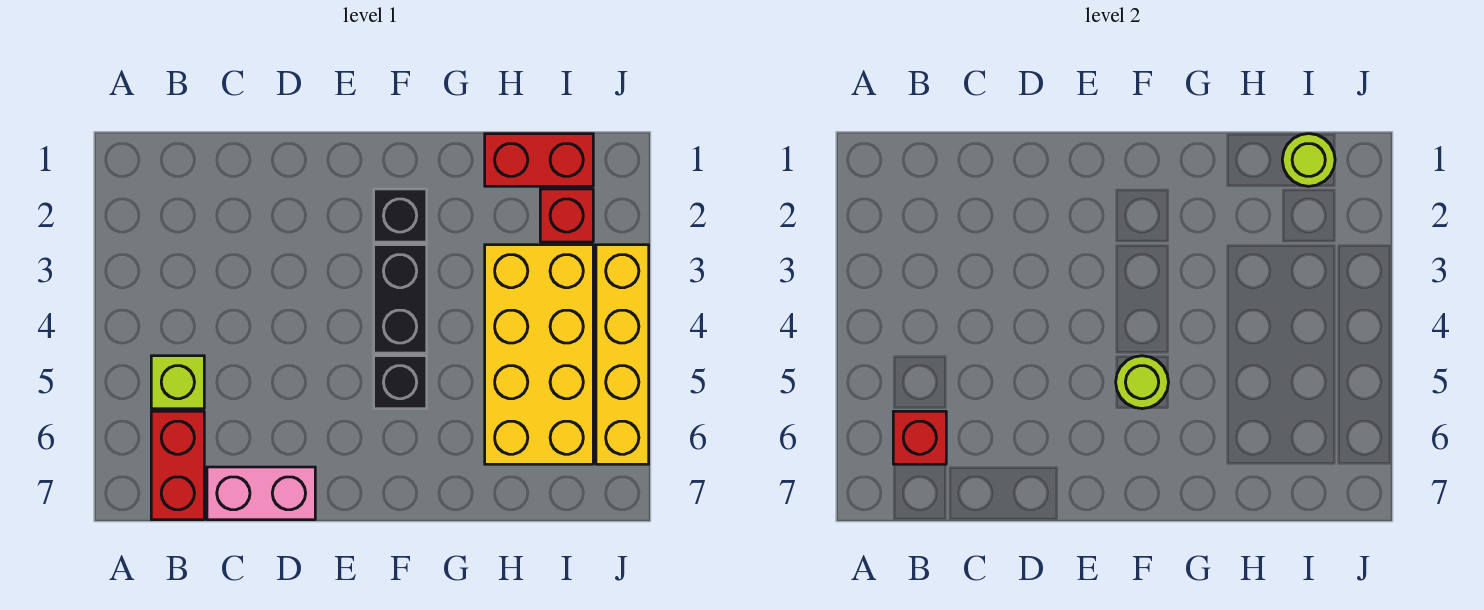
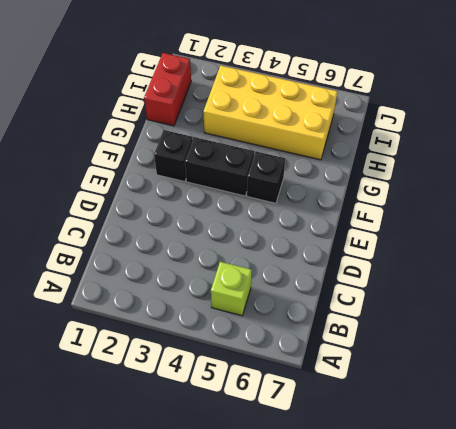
none -> red 1x2 brick [151,411,204,520]
none -> pink 1x2 brick [207,467,315,520]
none -> red 1x1 brick [540,189,593,242]

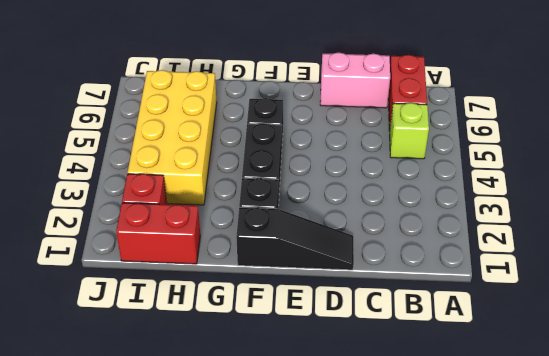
black 1x3 slope [236,207,354,270] -> none
none -> yellow 1x4 brick [596,245,649,464]
none -> red 1x1 brick [893,411,946,464]
none -> lime 1x1 round brick [1116,356,1168,409]

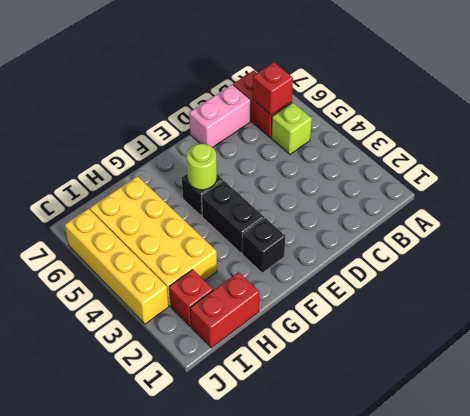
none -> lime 1x1 round brick [1282,134,1335,186]

